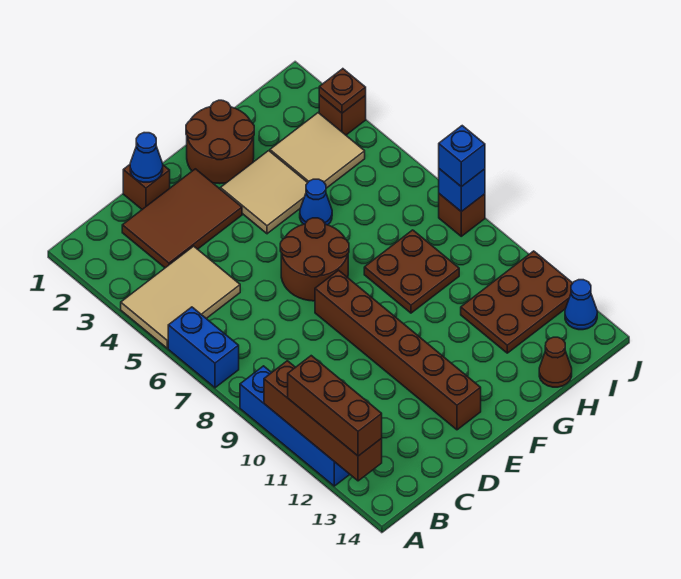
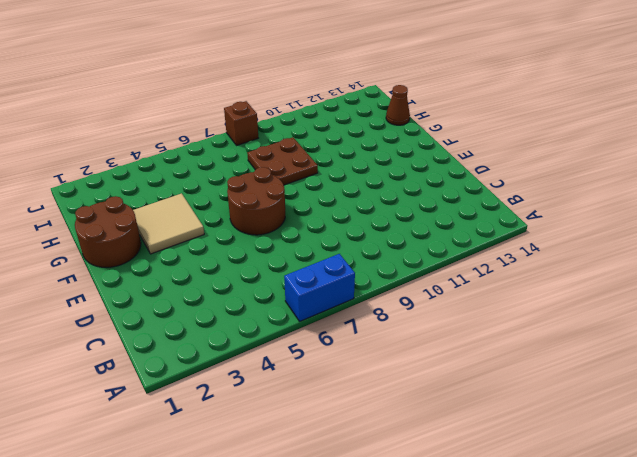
none -> tan 2x3 tile [121,246,240,348]
none -> blue 1x4 brick [240,366,350,486]
none -> brown 2x3 tile [122,169,242,268]

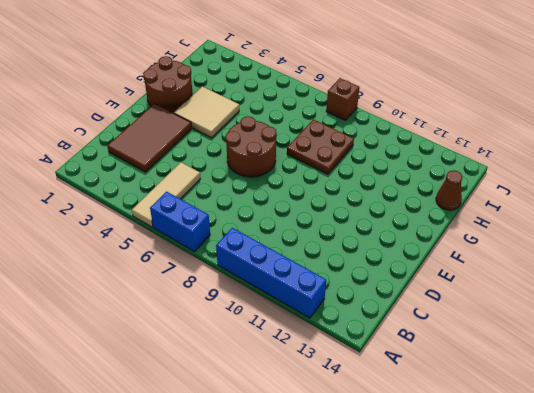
tan 1x3 tile [132,162,200,227] -> tan 2x3 tile [121,246,240,348]
none -> brown 1x1 brick [123,165,170,209]
none -> brown 1x6 brick [315,270,481,430]
none -> blue 1x1 cone [300,179,332,225]

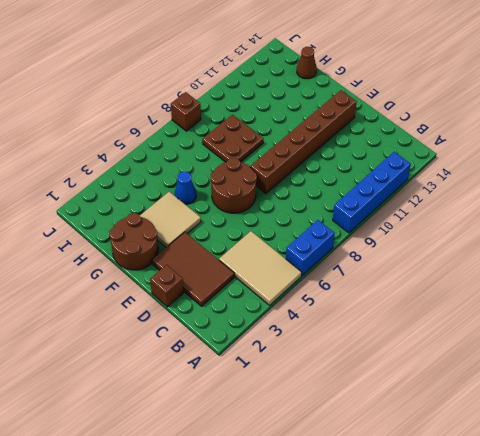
none -> tan 2x2 tile [270,113,365,188]
none -> brown 2x3 plate [461,251,573,353]
none -> brown 1x1 brick [319,95,366,135]

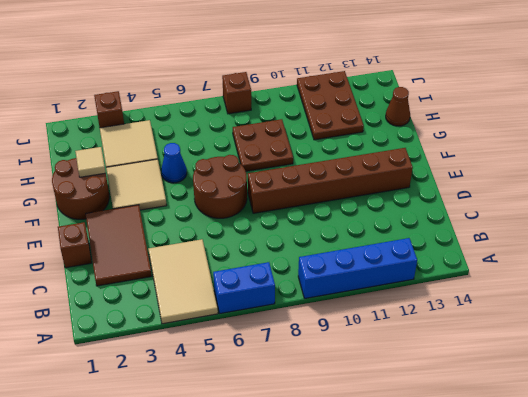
tan 1x1 tile [75,147,106,177] -> none
none -> blue 1x1 cone [565,280,597,330]
none -> brown 1x4 brick [264,361,382,481]
none -> blue 1x1 cone [130,133,163,182]

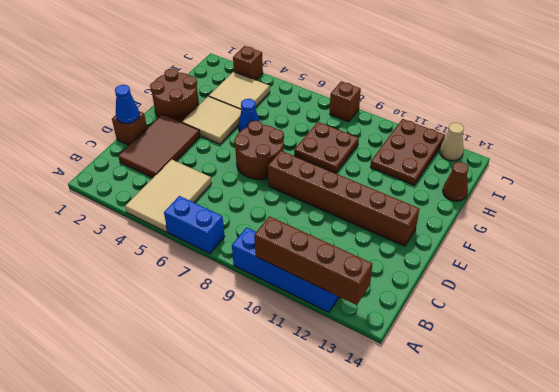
tan 1x1 cone [440,123,464,161] -> blue 1x1 cone [565,280,597,330]
none -> brown 1x1 plate [319,69,366,113]
none -> blue 1x1 brick [439,169,485,212]
none -> brown 1x3 brick [288,356,382,456]

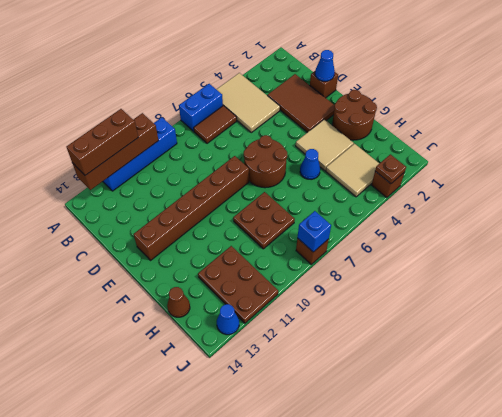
brown 1x2 tile [194,106,237,143] -> none
none -> blue 1x1 brick [439,126,485,187]

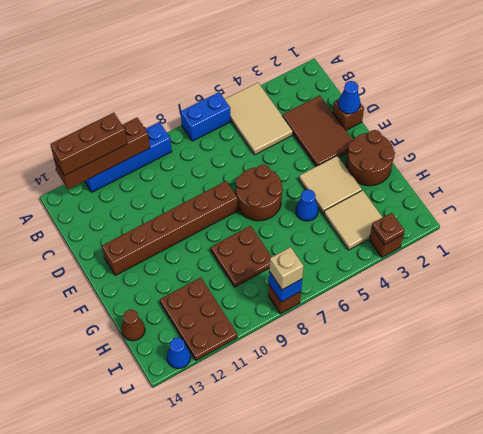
tan 1x1 brick [269,247,304,290] -> blue 1x1 brick [439,126,485,187]

